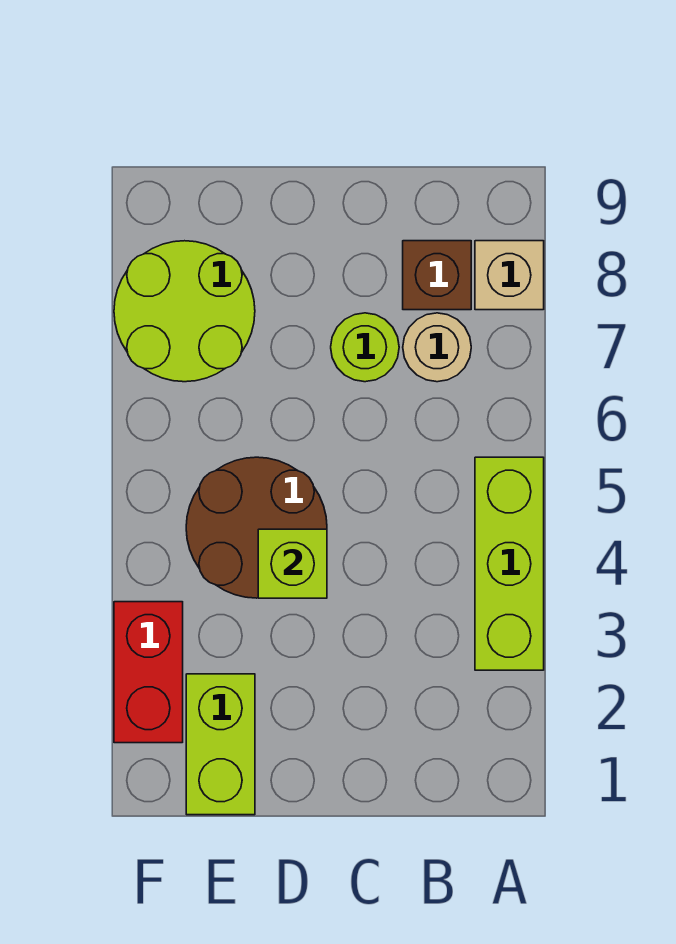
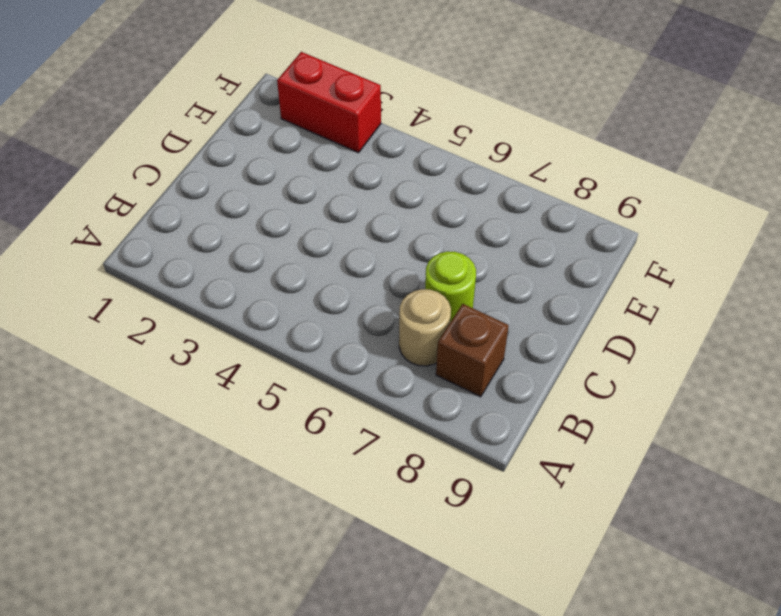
none -> lime 1x3 brick [475,457,544,670]
none -> tan 1x1 brick [475,241,544,310]

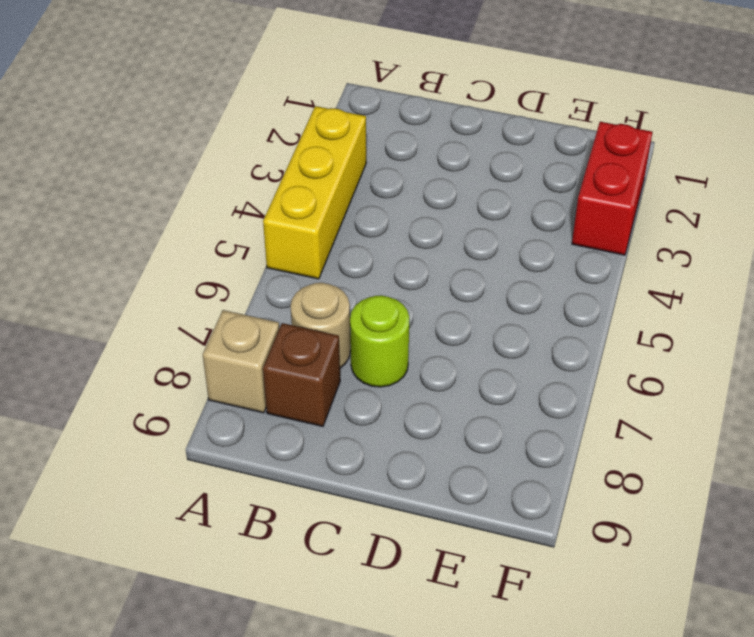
yellow 1x3 brick [263,106,366,279] -> lime 1x3 brick [475,457,544,670]
none -> brown 2x2 round brick [186,457,327,598]
none -> lime 1x2 brick [186,674,255,815]

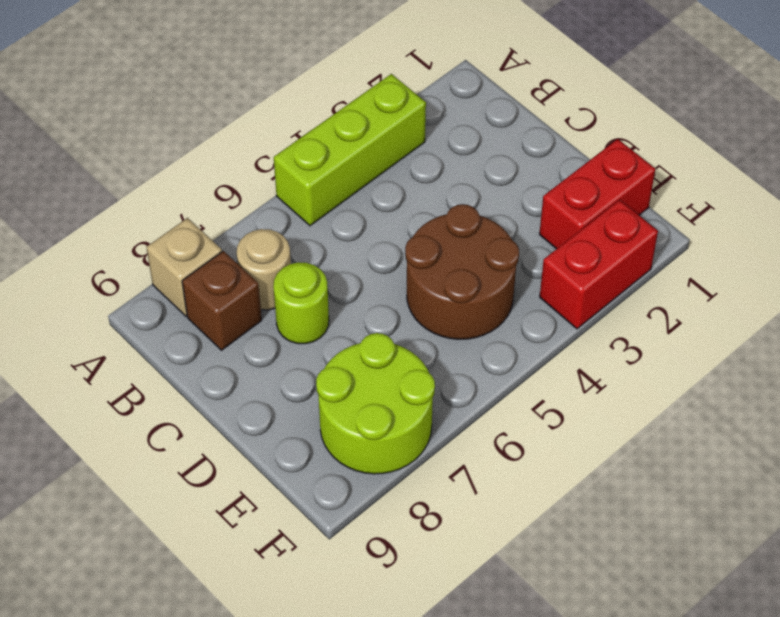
red 1x2 brick [539,139,655,249] -> lime 1x2 brick [186,674,255,815]
none -> lime 1x1 brick [258,529,327,598]

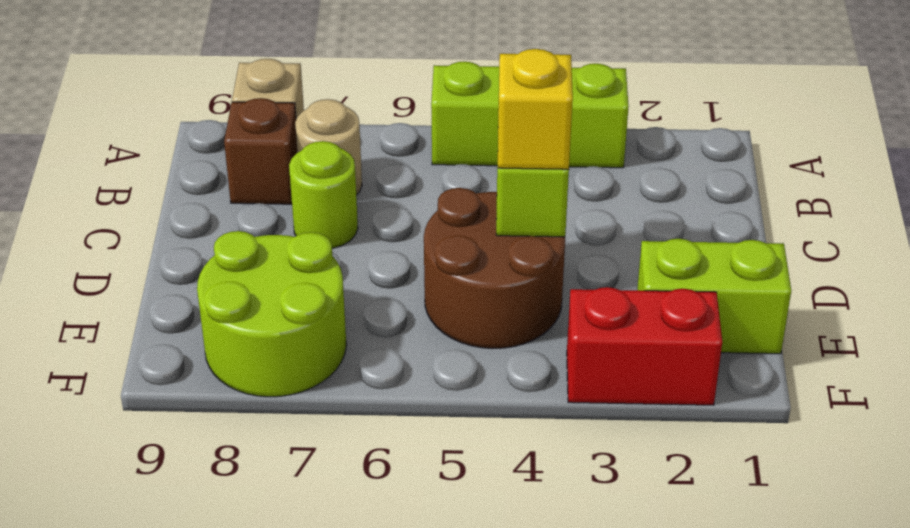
yellow 1x1 brick [498,49,573,169] -> none

